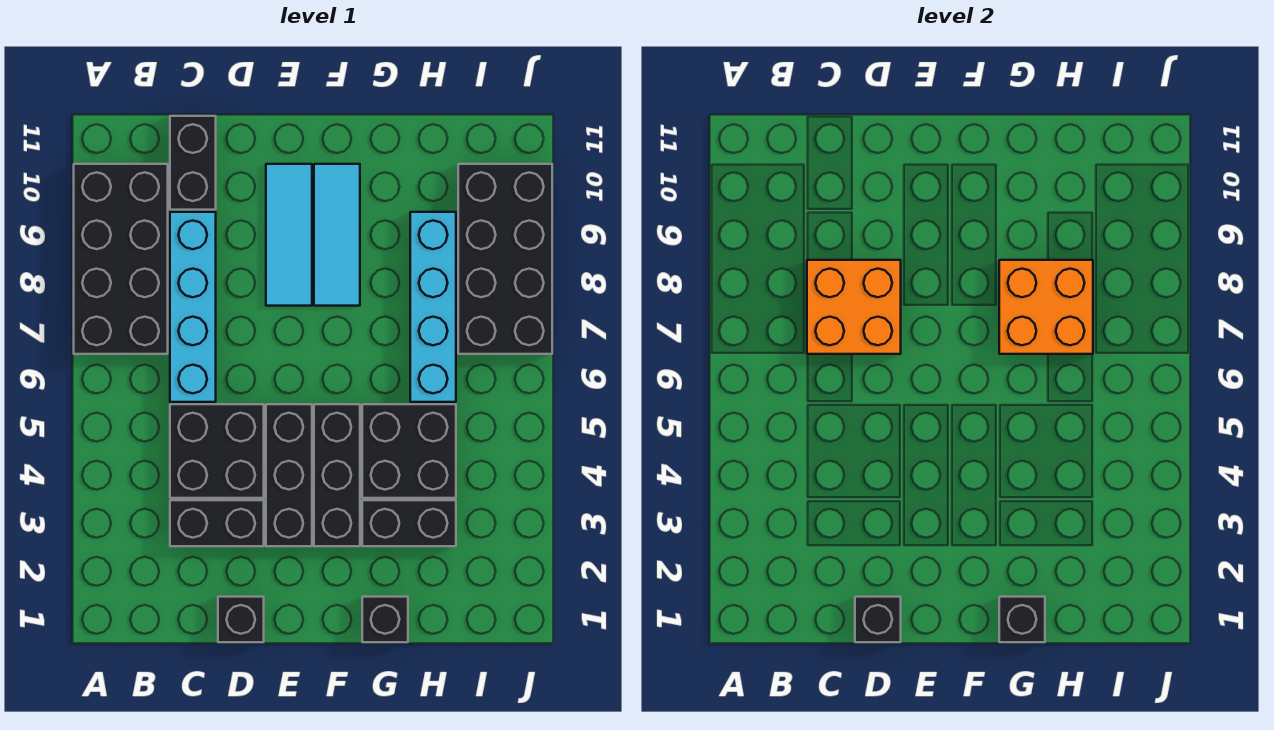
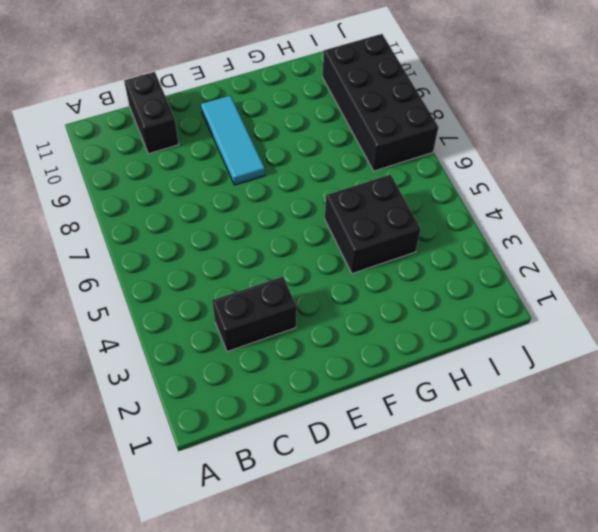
none -> black 2x4 brick [74,164,168,354]
none -> black 2x2 brick [170,404,264,498]
none -> cyan 1x4 brick [170,212,216,402]

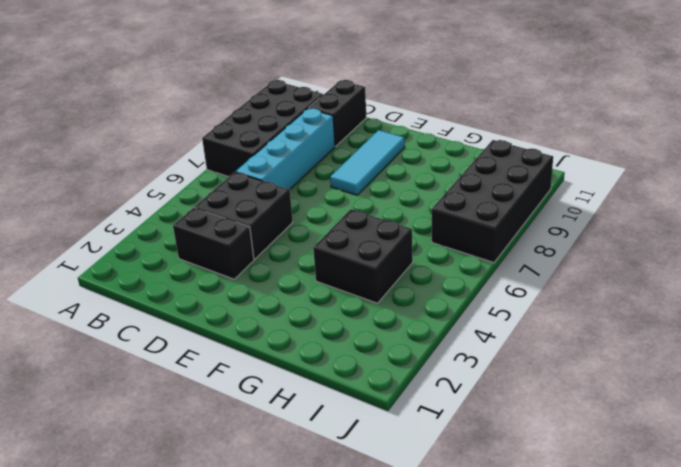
none -> black 1x1 brick [218,597,264,642]
none -> black 1x3 brick [266,404,312,546]
none -> black 1x3 brick [314,404,360,546]

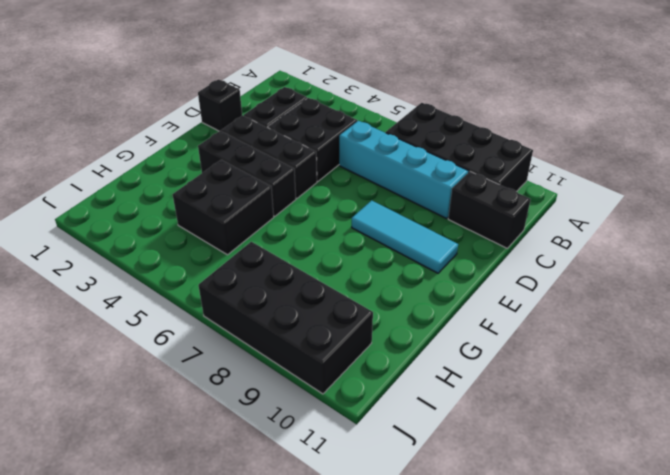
none -> cyan 1x3 tile [314,164,360,306]
none -> black 1x1 brick [362,597,408,642]
none -> black 1x2 brick [362,500,456,546]

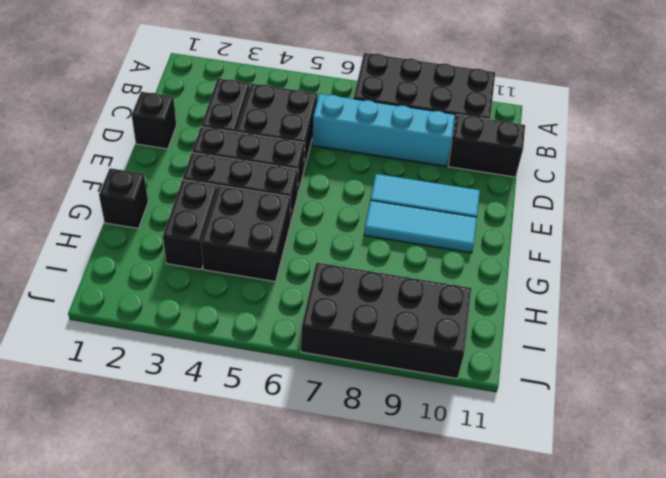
none -> cyan 1x4 brick [410,212,456,402]
none -> orange 2x2 brick [807,260,901,354]
none -> black 1x1 brick [855,597,901,642]

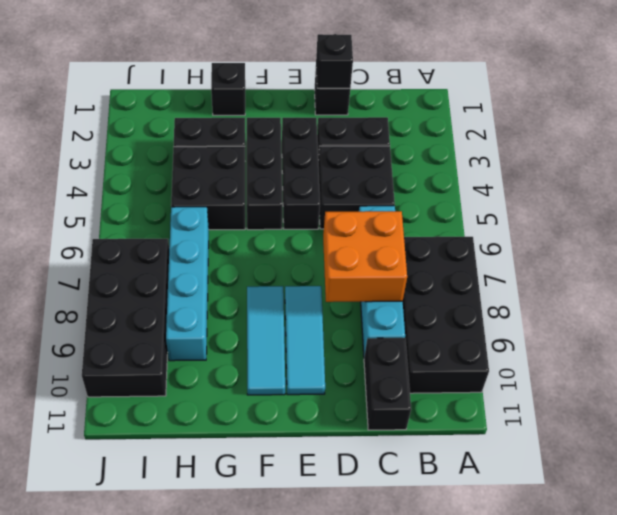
none -> black 1x1 brick [999,597,1045,642]
none -> orange 2x2 brick [999,260,1093,354]

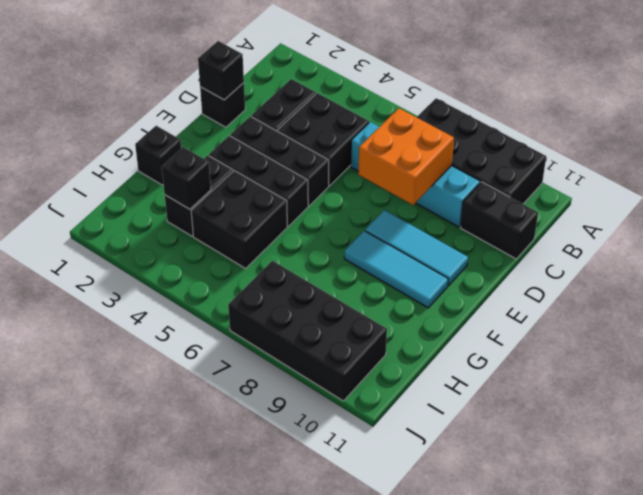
black 1x1 brick [162,147,211,209] -> black 1x1 brick moved to [999,597,1045,642]
none -> cyan 1x4 brick [410,212,456,402]
none -> orange 2x2 brick [999,260,1093,354]

